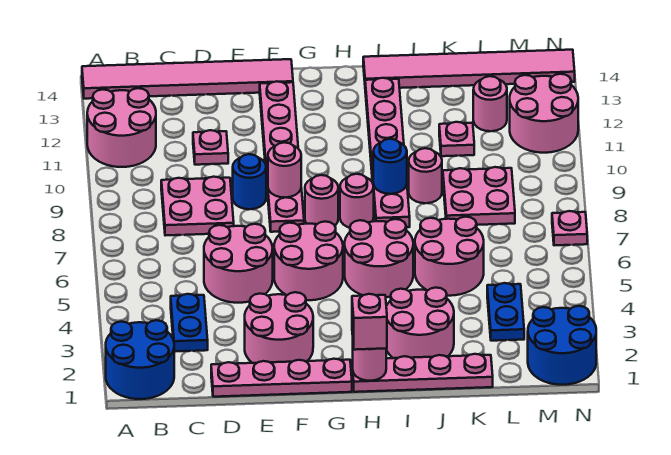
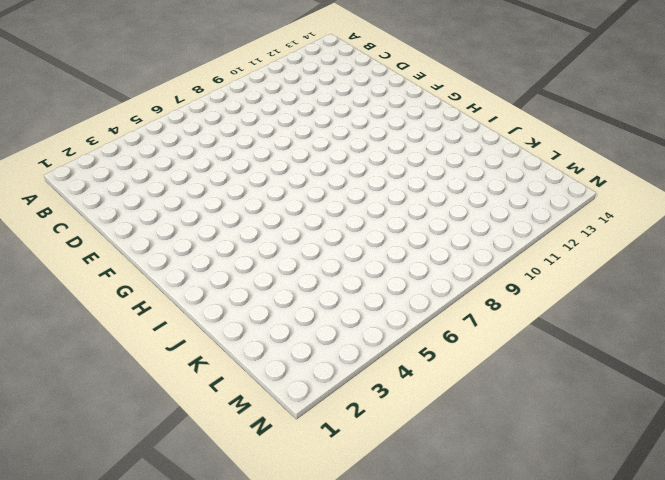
none -> blue 2x2 round brick [106,320,174,399]
none -> pink 2x2 round brick [87,88,156,167]
none -> pink 1x6 tile [82,59,293,99]
none -> blue 1x2 plate [171,294,208,352]

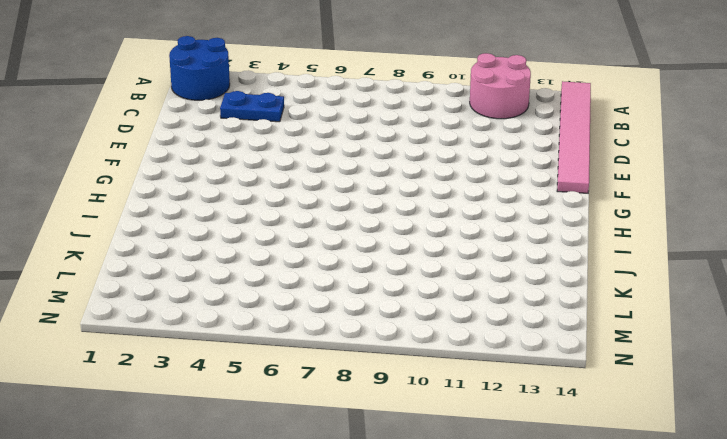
none -> pink 2x2 plate [161,177,234,236]
none -> pink 1x4 plate [211,359,352,397]
none -> pink 2x2 round brick [204,224,273,303]
none -> pink 1x1 plate [193,130,228,165]

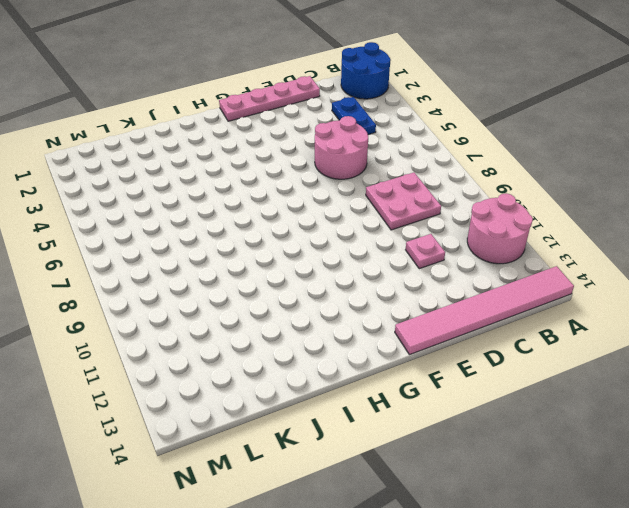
none -> pink 2x2 round brick [245,292,313,363]
none -> blue 1x1 round brick [233,154,266,209]
none -> pink 2x2 round brick [274,222,343,300]
none -> pink 1x6 plate [260,81,304,232]

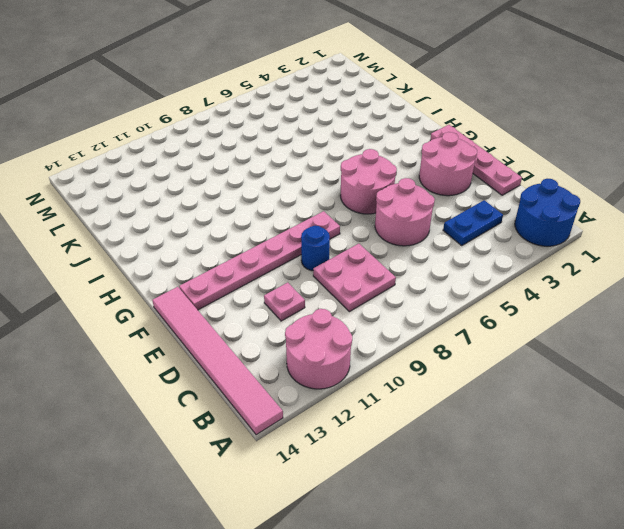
none -> pink 1x1 round brick [305,175,338,225]
none -> pink 1x4 plate [352,354,493,392]
none -> pink 2x2 round brick [345,219,413,297]
none -> pink 1x1 round brick [340,174,374,228]

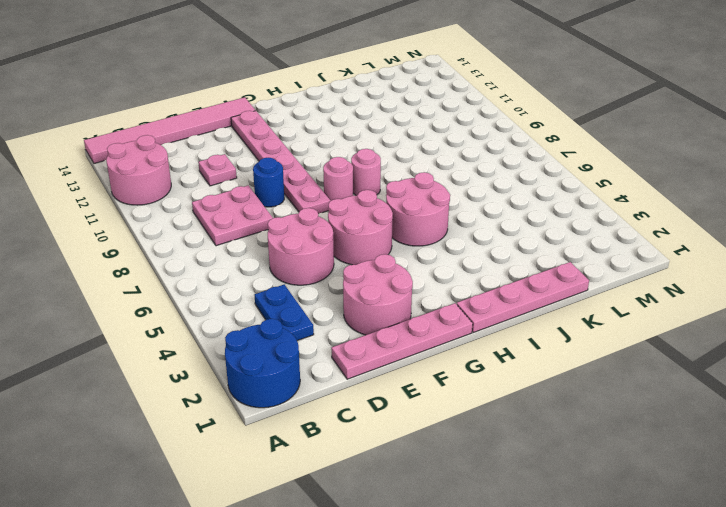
none -> pink 2x2 round brick [386,288,454,358]
none -> pink 1x6 plate [365,78,410,227]
none -> pink 1x6 tile [363,50,575,88]
none -> pink 2x2 round brick [415,217,484,296]

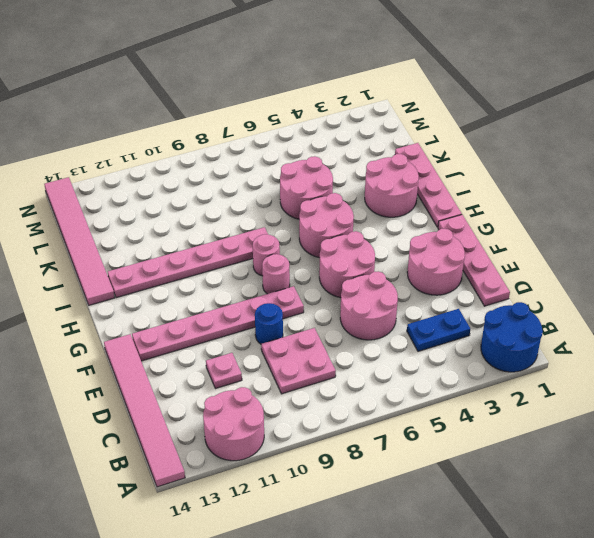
none -> pink 1x1 round brick [409,148,442,203]
none -> pink 2x2 plate [443,167,515,225]
none -> pink 1x1 plate [439,122,474,156]
none -> blue 1x2 plate [487,283,524,341]

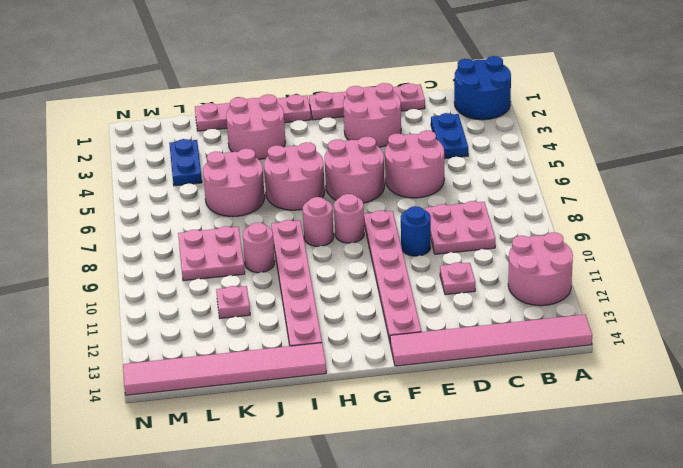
none -> pink 1x1 round brick [473,76,507,131]
none -> blue 2x2 round brick [528,306,596,385]
none -> pink 2x2 round brick [510,74,578,153]
none -> pink 1x1 plate [552,211,587,245]

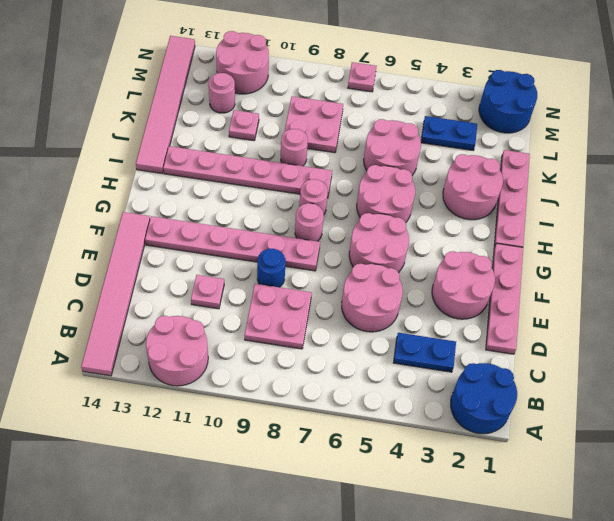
none -> pink 1x1 round brick [268,143,301,198]
none -> pink 1x1 round brick [353,347,386,381]
none -> blue 1x1 round brick [373,139,407,194]
none -> pink 1x1 brick [352,294,387,350]

